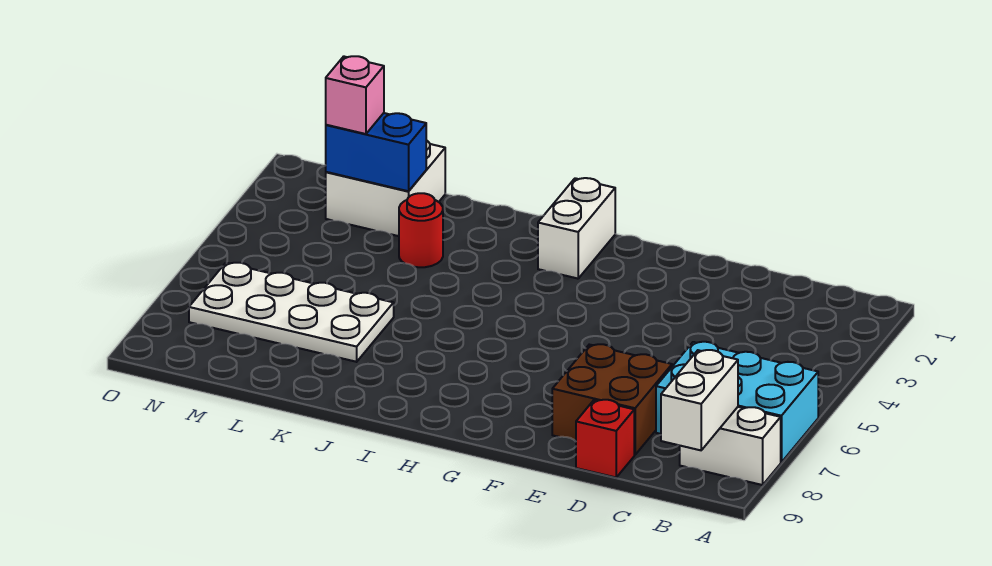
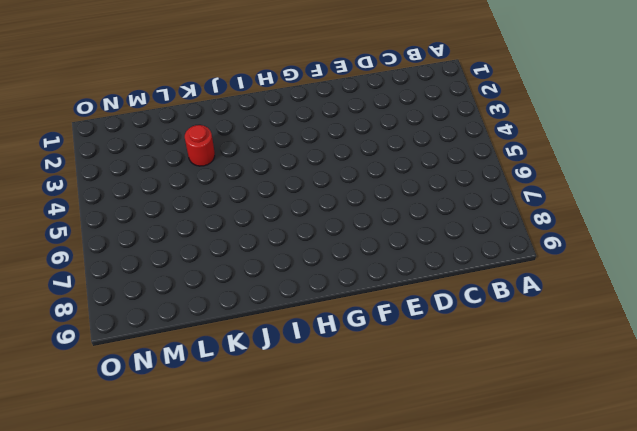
none -> cyan 2x3 brick [656,342,818,462]
none -> white 1x2 brick [680,407,781,485]

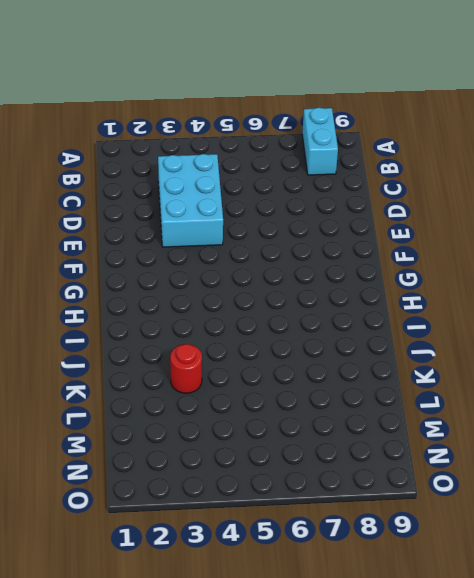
cyan 1x2 brick [302,108,338,175] -> white 1x2 brick [680,407,781,485]
cyan 2x3 brick [158,154,223,247] -> cyan 2x3 brick moved to [656,342,818,462]
none -> brown 2x2 brick [552,344,672,455]
none -> red 1x1 brick [576,400,634,477]

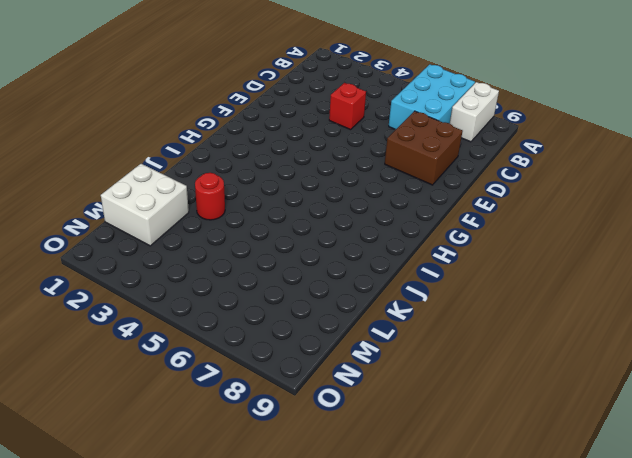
red 1x1 brick [329,83,366,130] -> red 1x1 brick moved to [576,400,634,477]
none -> white 1x2 brick [538,178,615,279]
none -> white 2x4 plate [189,263,394,362]

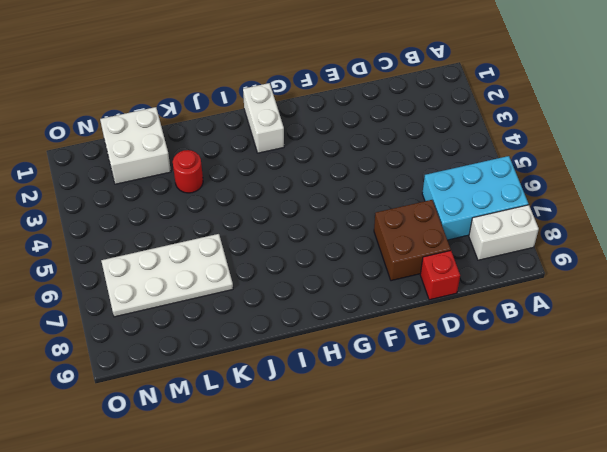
none -> white 1x2 brick [661,350,738,450]
none -> blue 1x2 brick [326,113,426,191]

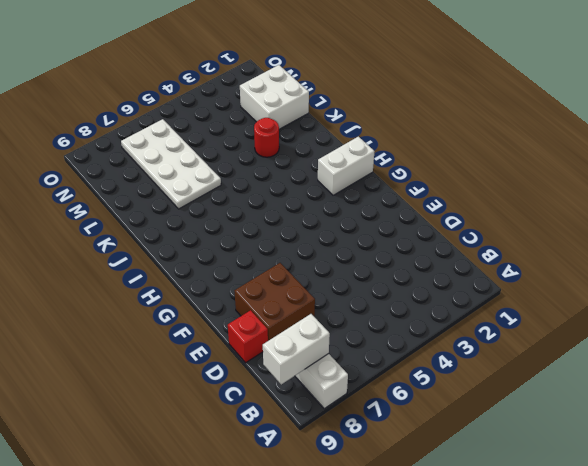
none -> cyan 2x3 brick [656,342,818,462]
none -> blue 1x2 brick [326,113,426,191]

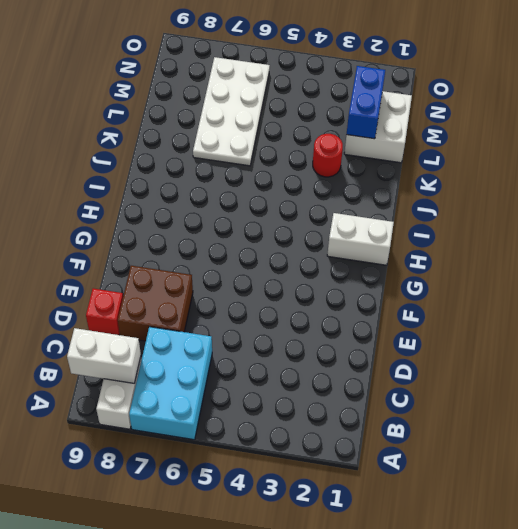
none -> pink 1x1 brick [326,56,384,134]

